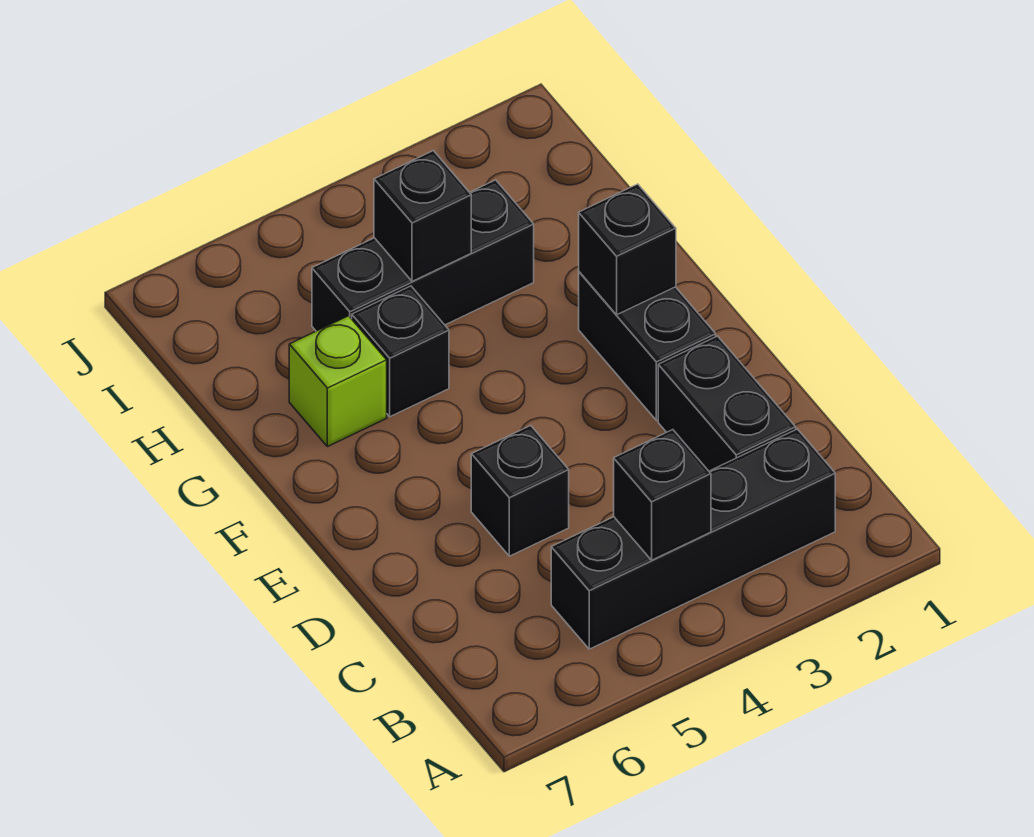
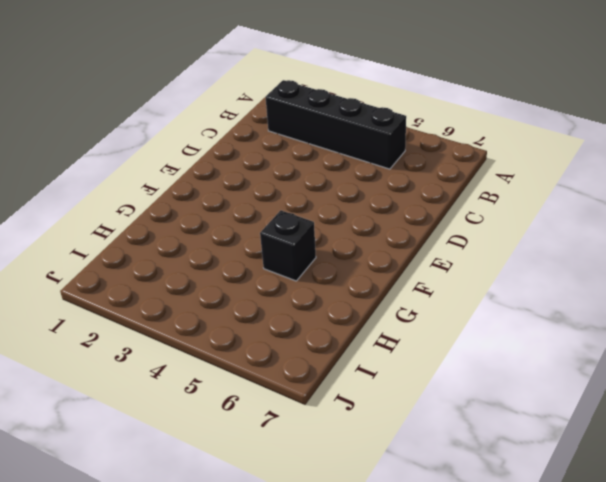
none -> black 1x2 brick [658,336,796,471]
none -> black 1x1 brick [471,425,569,556]

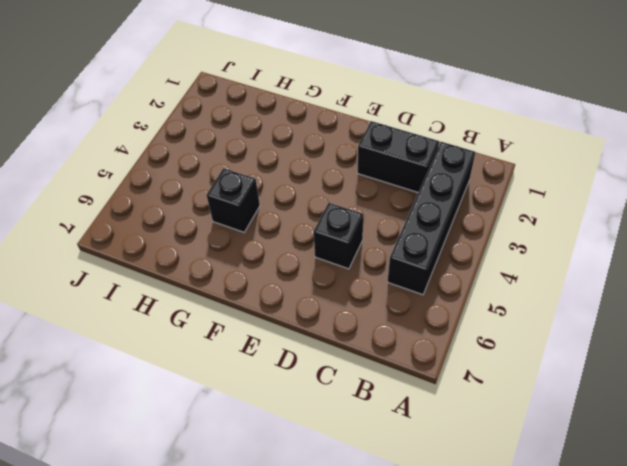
none -> black 1x2 brick [579,272,716,420]
none -> lime 1x1 brick [289,316,387,447]

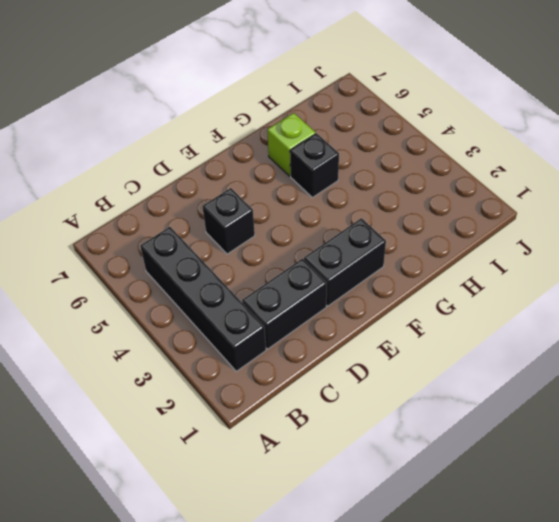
none -> black 1x3 brick [312,180,534,331]
none -> black 1x1 brick [614,430,711,560]

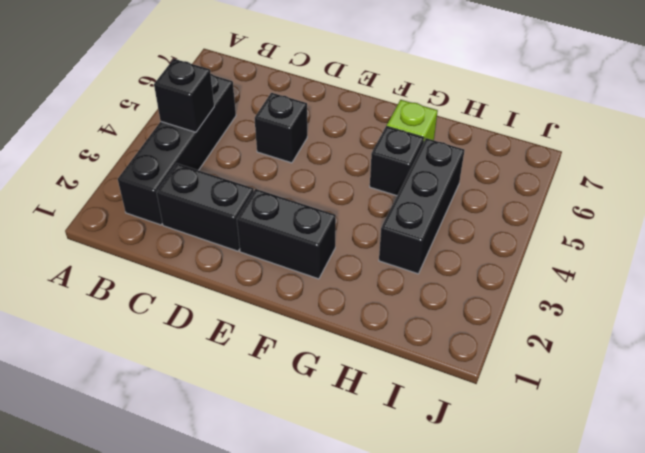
none -> black 1x1 brick [579,184,676,315]
none -> black 1x1 brick [374,151,471,281]

